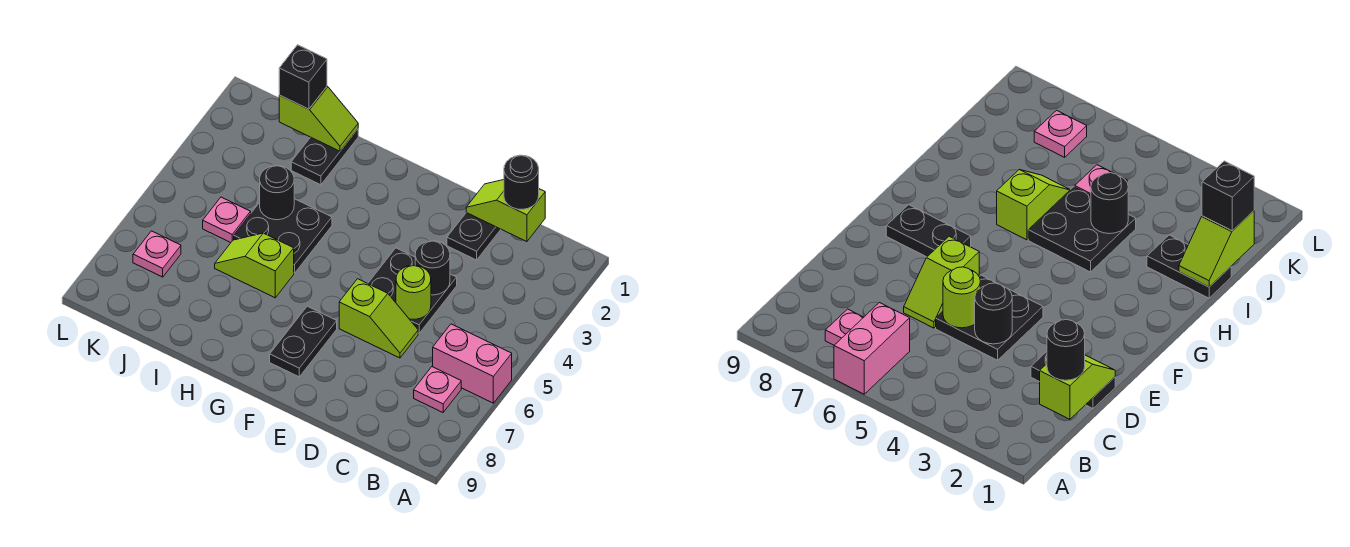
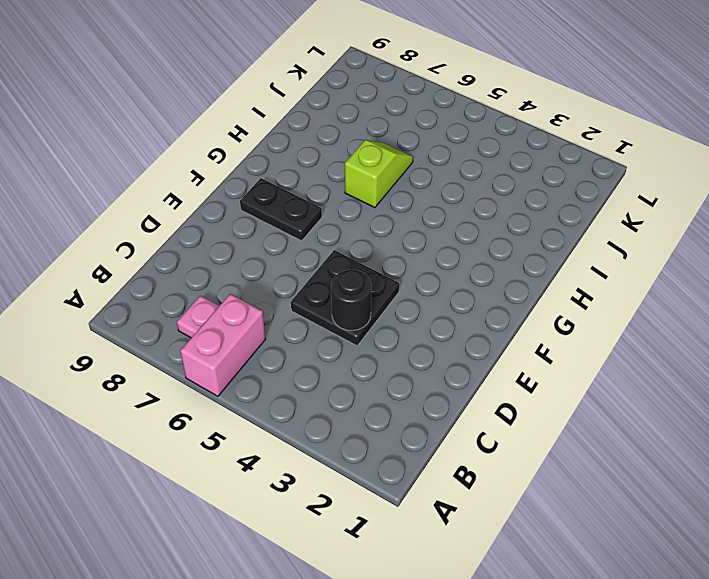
none -> black 1x2 plate [447,213,501,260]
none -> lime 1x2 slope [339,279,418,358]
none -> black 2x2 plate [234,199,332,273]

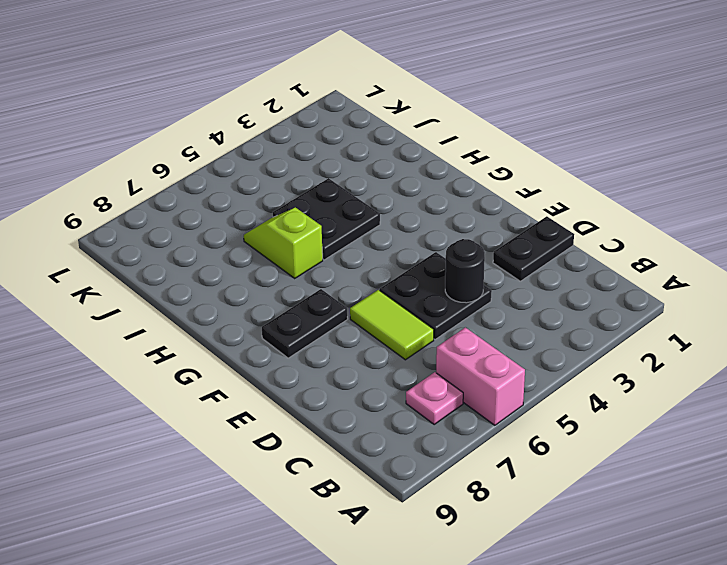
lime 1x2 tile [350,290,434,360] -> lime 1x2 slope [339,279,418,358]
none -> black 1x2 plate [291,129,358,185]
none -> pink 1x1 plate [203,197,251,242]
none -> pink 1x1 plate [133,231,181,277]

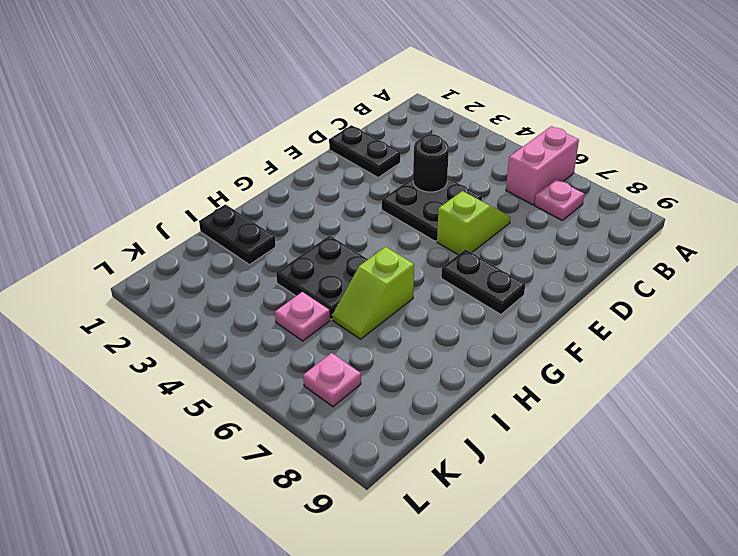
none -> lime 1x2 slope [466,180,545,242]
none -> lime 1x1 round brick [396,265,431,319]
none -> lime 1x2 slope [279,86,358,151]

